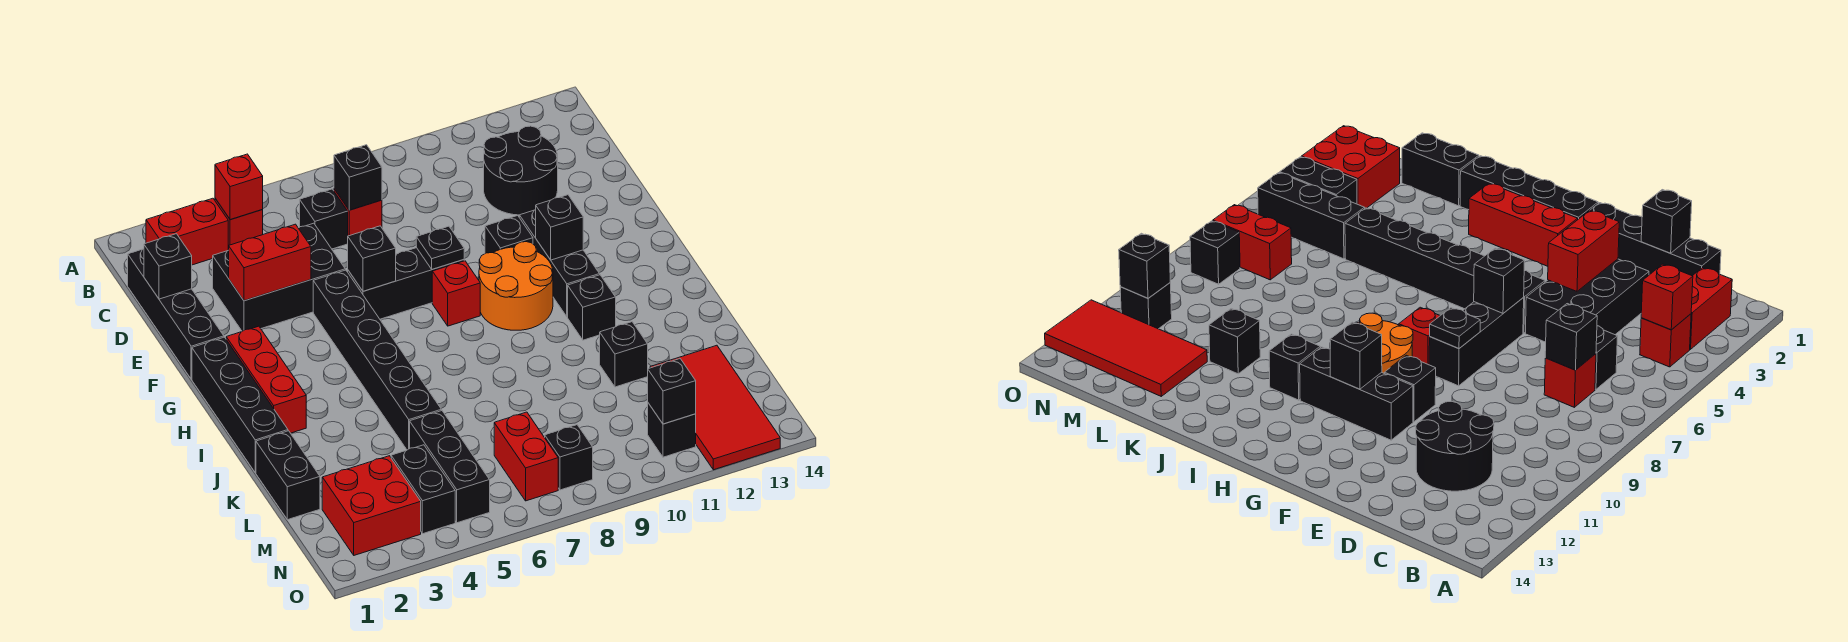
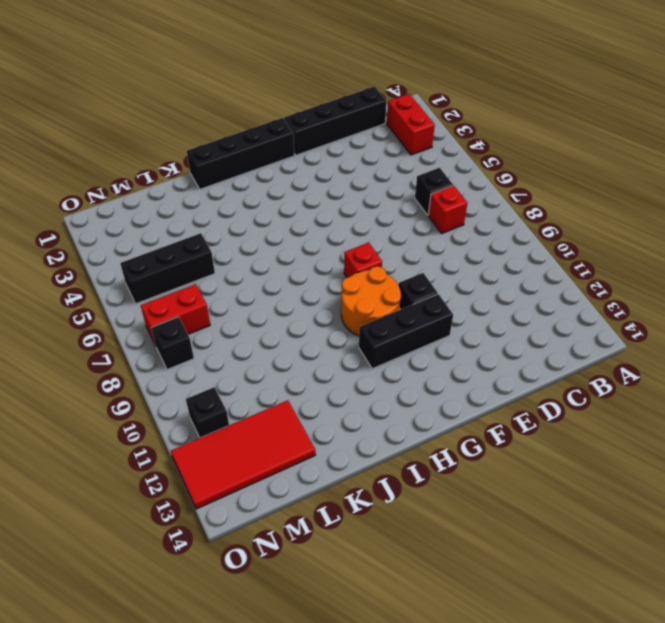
none -> red 1x1 brick [215,198,263,250]
none -> black 2x2 round brick [484,126,558,215]
none -> black 2x3 brick [213,223,345,331]
none -> black 1x6 brick [313,270,441,450]

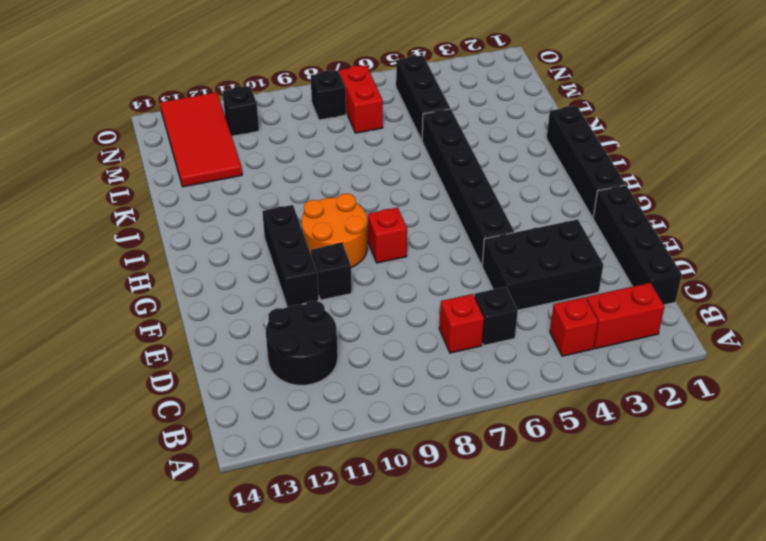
none -> black 1x3 brick [348,248,464,319]
none -> red 1x3 brick [226,326,306,433]
none -> black 1x1 brick [568,275,616,340]
none -> black 1x2 brick [256,431,320,520]

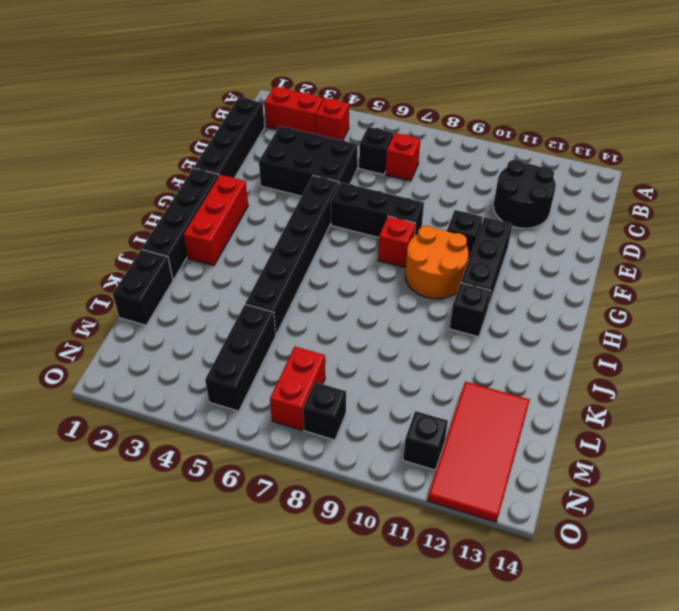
none -> black 1x1 brick [600,322,648,387]
none -> red 2x2 brick [322,456,421,555]
none -> black 1x2 brick [391,445,455,534]
none -> red 1x1 brick [215,154,263,220]

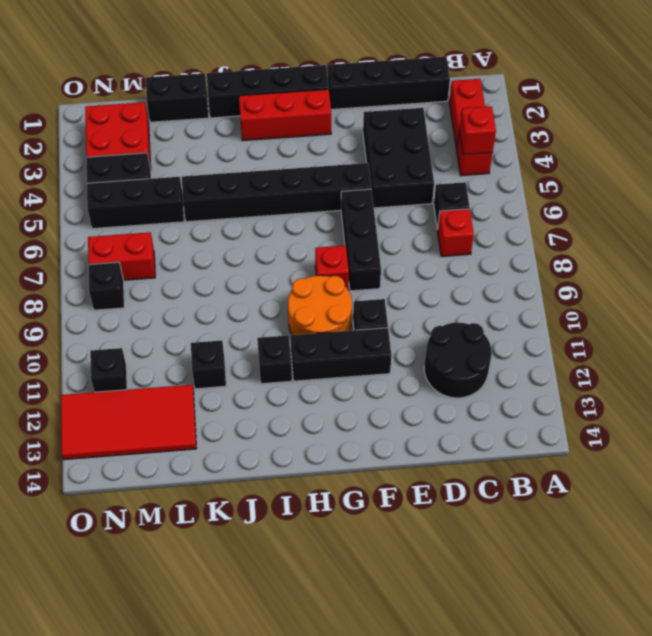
none -> black 1x1 brick [334,145,382,210]
none -> black 1x1 brick [144,234,192,299]
none -> red 1x2 brick [229,224,311,301]
none -> black 1x1 brick [348,226,396,291]

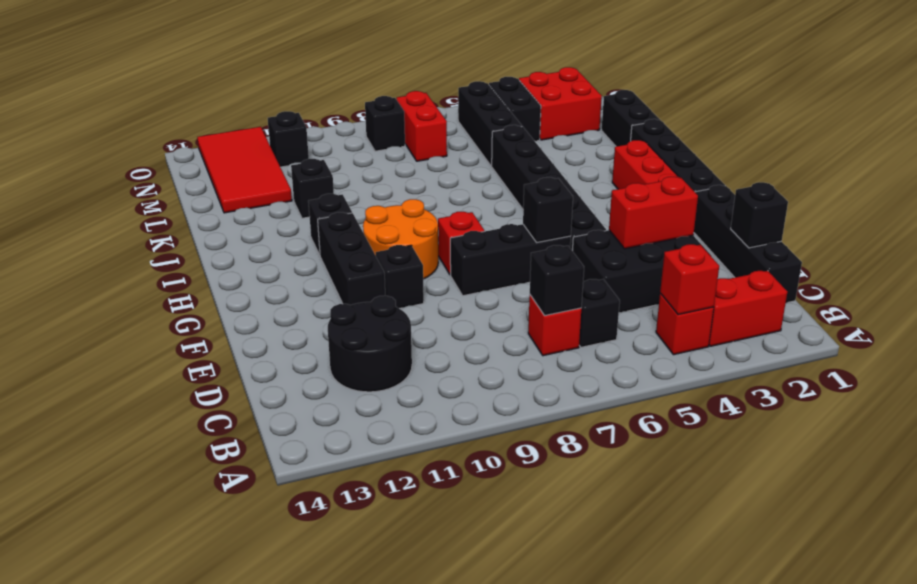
none -> black 1x1 plate [416,226,464,269]
none -> black 1x1 brick [536,195,583,260]
none -> black 1x1 brick [648,359,696,424]

